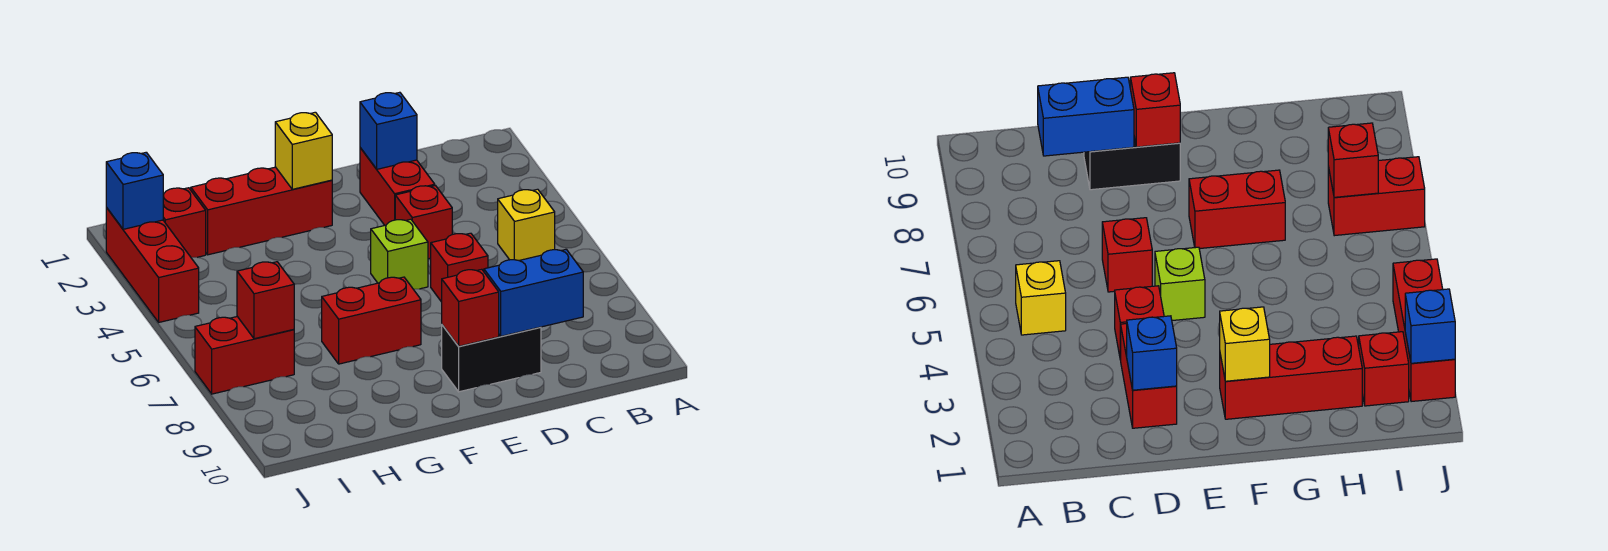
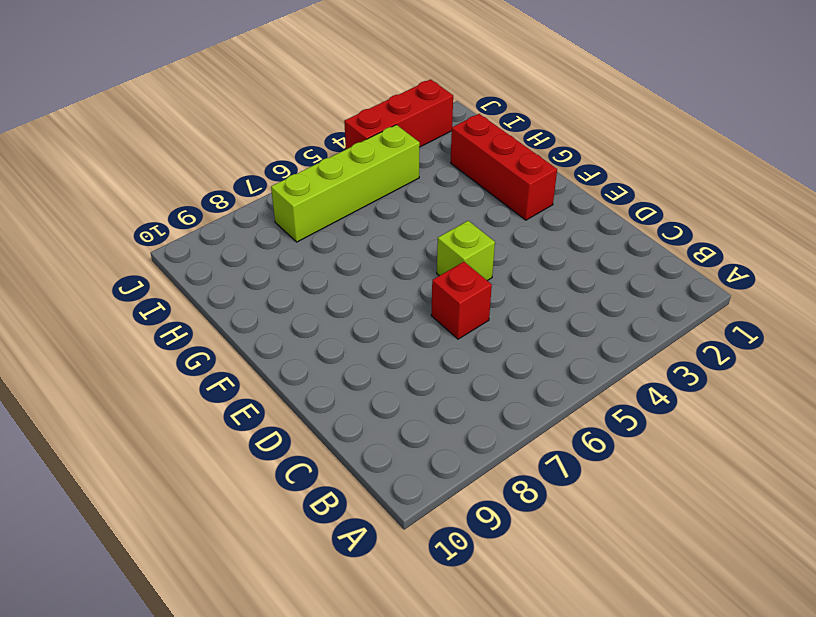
lime 1x4 brick [271,125,420,242] -> red 1x2 brick [195,317,294,394]
none -> yellow 1x1 brick [498,189,555,261]
none -> red 1x2 brick [360,148,435,225]
none -> red 1x1 brick [395,186,452,259]

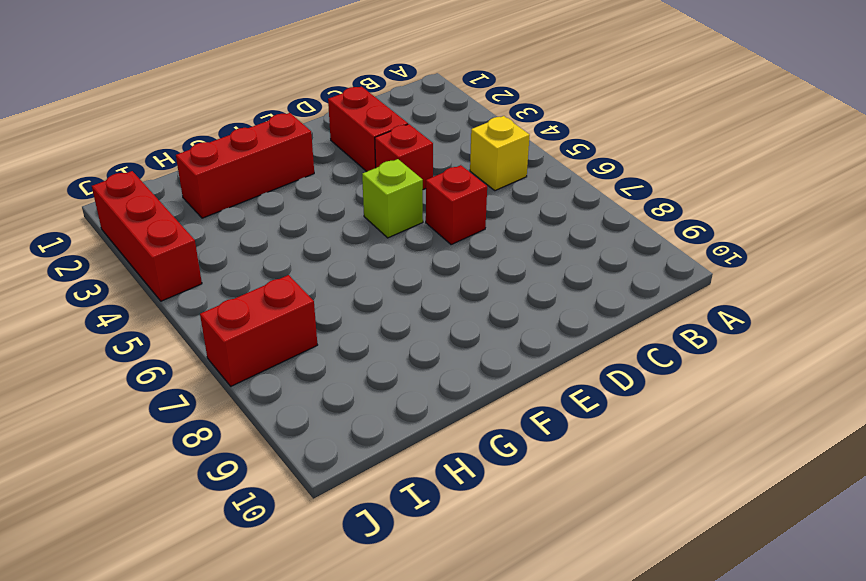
none -> black 1x2 brick [442,325,541,392]
none -> red 1x2 brick [322,277,421,364]
none -> red 1x1 brick [163,188,206,258]

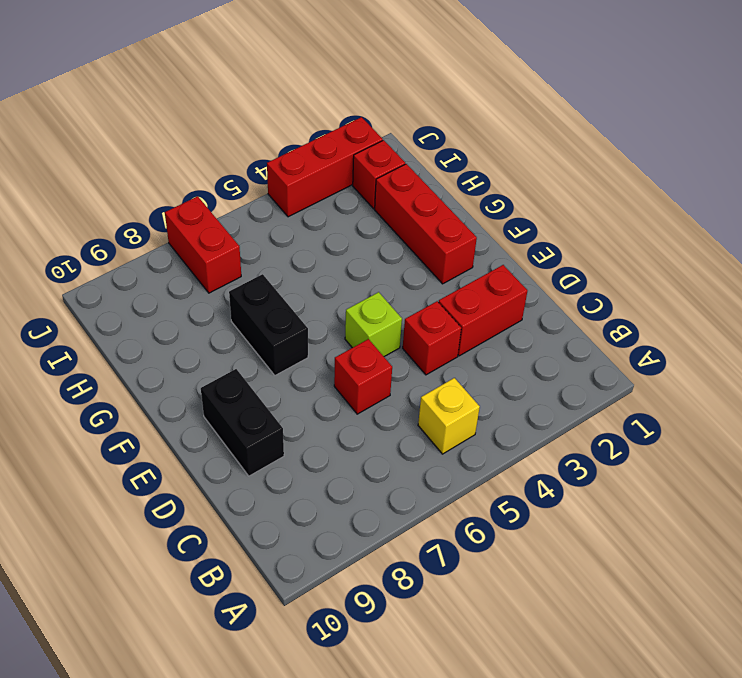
black 1x2 brick [229,274,308,375] -> red 1x2 brick [322,277,421,364]
none -> blue 1x2 brick [484,249,583,336]
none -> blue 1x1 brick [360,92,417,169]
none -> red 1x1 brick [442,269,499,346]

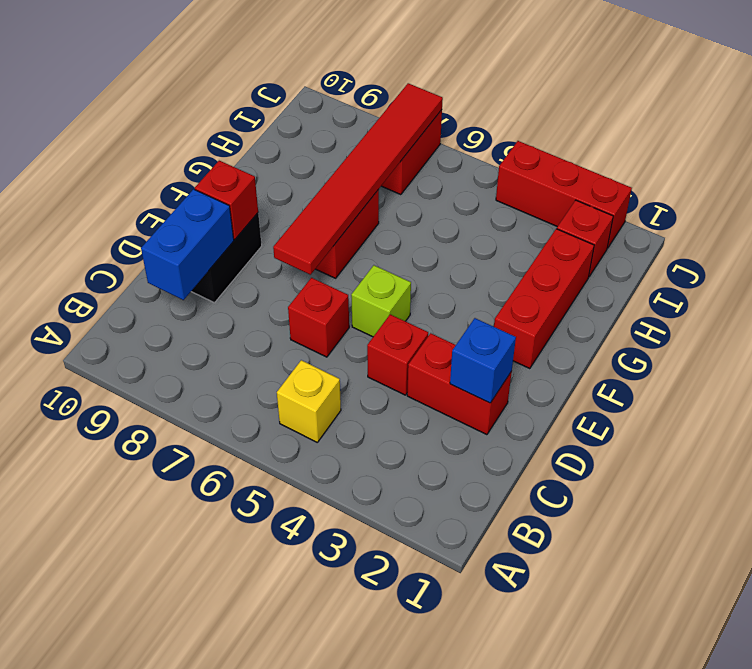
red 1x6 tile [273,83,443,275] -> red 1x1 brick [237,262,294,339]
none -> yellow 1x1 brick [275,112,332,189]
none -> blue 1x1 brick [106,152,163,229]

